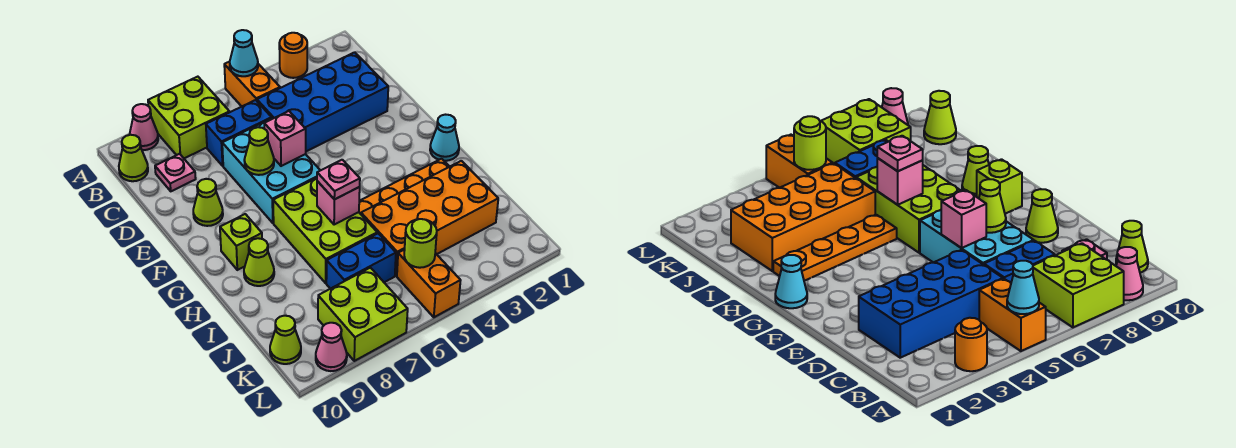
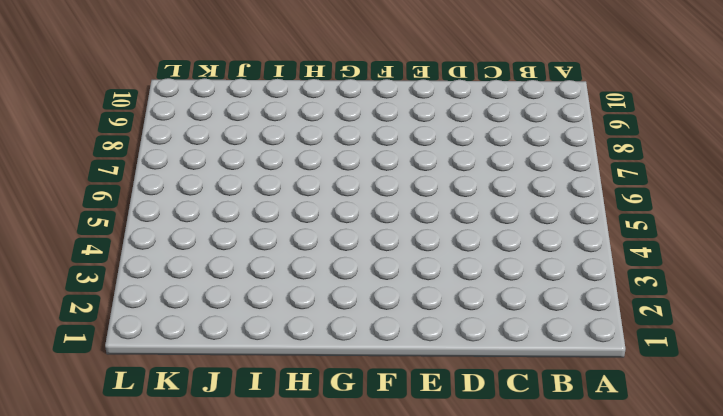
none -> orange 1x1 round brick [279,33,307,78]
none -> orange 1x2 brick [224,62,280,106]
none -> lime 2x2 brick [148,77,230,158]

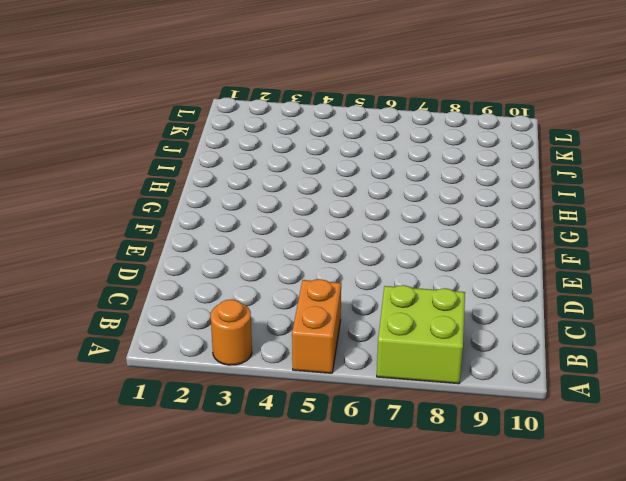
none -> pink 1x1 cone [130,104,158,150]
none -> lime 1x1 cone [119,135,148,181]
none -> blue 2x4 brick [257,52,388,151]

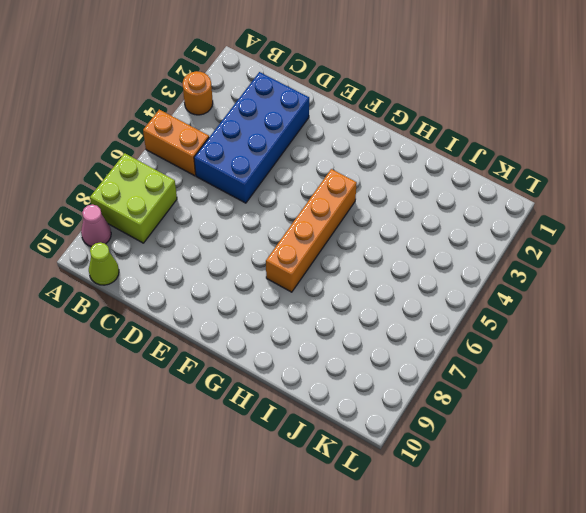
orange 1x4 brick [266,169,357,292] -> lime 2x3 brick [273,178,377,283]
none -> blue 1x2 brick [206,100,272,166]
none -> pink 1x1 plate [155,154,196,191]
none -> cyan 2x3 brick [222,118,320,223]

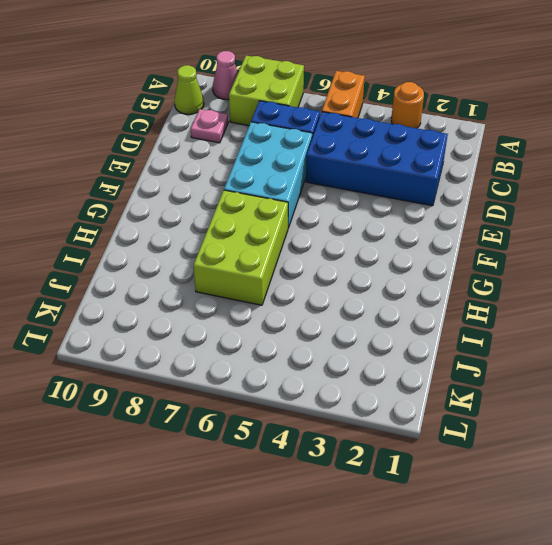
none -> lime 1x1 cone [193,179,223,226]
none -> cyan 1x1 cone [430,115,459,161]
none -> lime 1x1 brick [220,214,262,270]

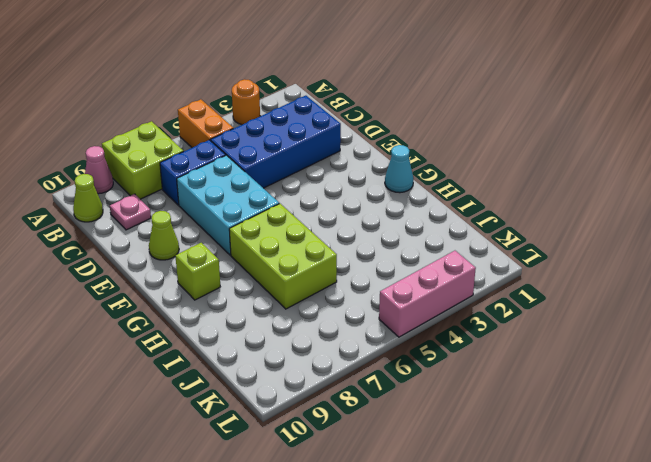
pink 1x3 brick [379,251,476,337] -> orange 1x2 brick [397,250,461,317]
none -> orange 1x4 plate [359,159,450,214]
none -> lime 1x1 cone [244,238,274,286]
none -> orange 2x4 brick [361,161,498,276]

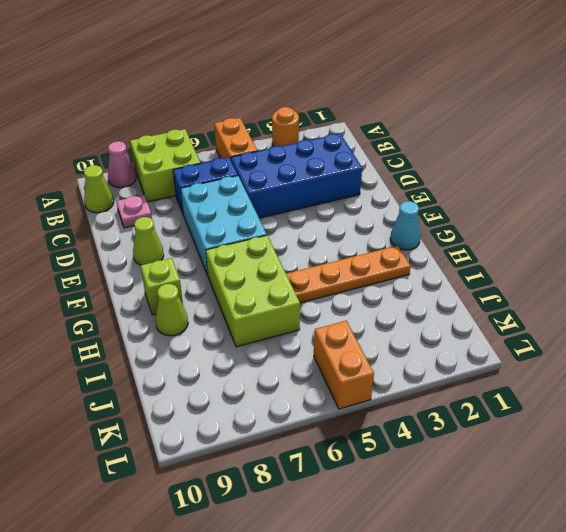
none -> orange 2x4 brick [361,161,498,276]
none -> blue 1x2 brick [326,233,396,289]
none -> lime 2x2 brick [318,268,408,361]

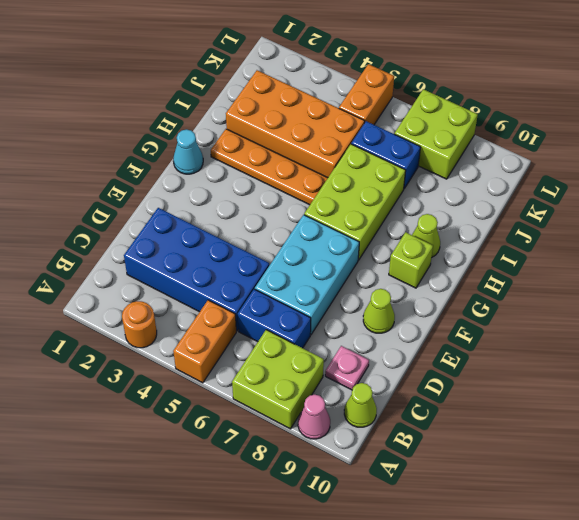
none -> lime 1x1 cone [270,316,301,364]
none -> pink 1x1 cone [316,323,347,371]
none -> cyan 1x1 cone [230,30,258,76]

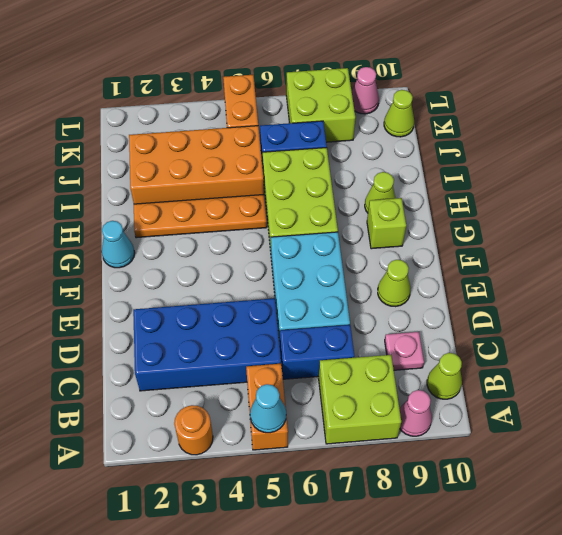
none -> pink 1x1 brick [264,111,306,166]
none -> lime 1x1 cone [244,127,274,175]
none -> pink 1x1 brick [317,181,360,225]

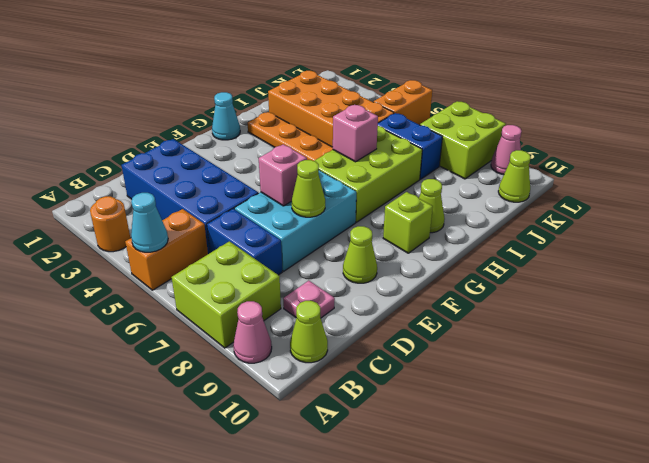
none -> lime 1x1 round brick [404,219,437,268]
none -> pink 1x1 plate [317,160,360,200]

